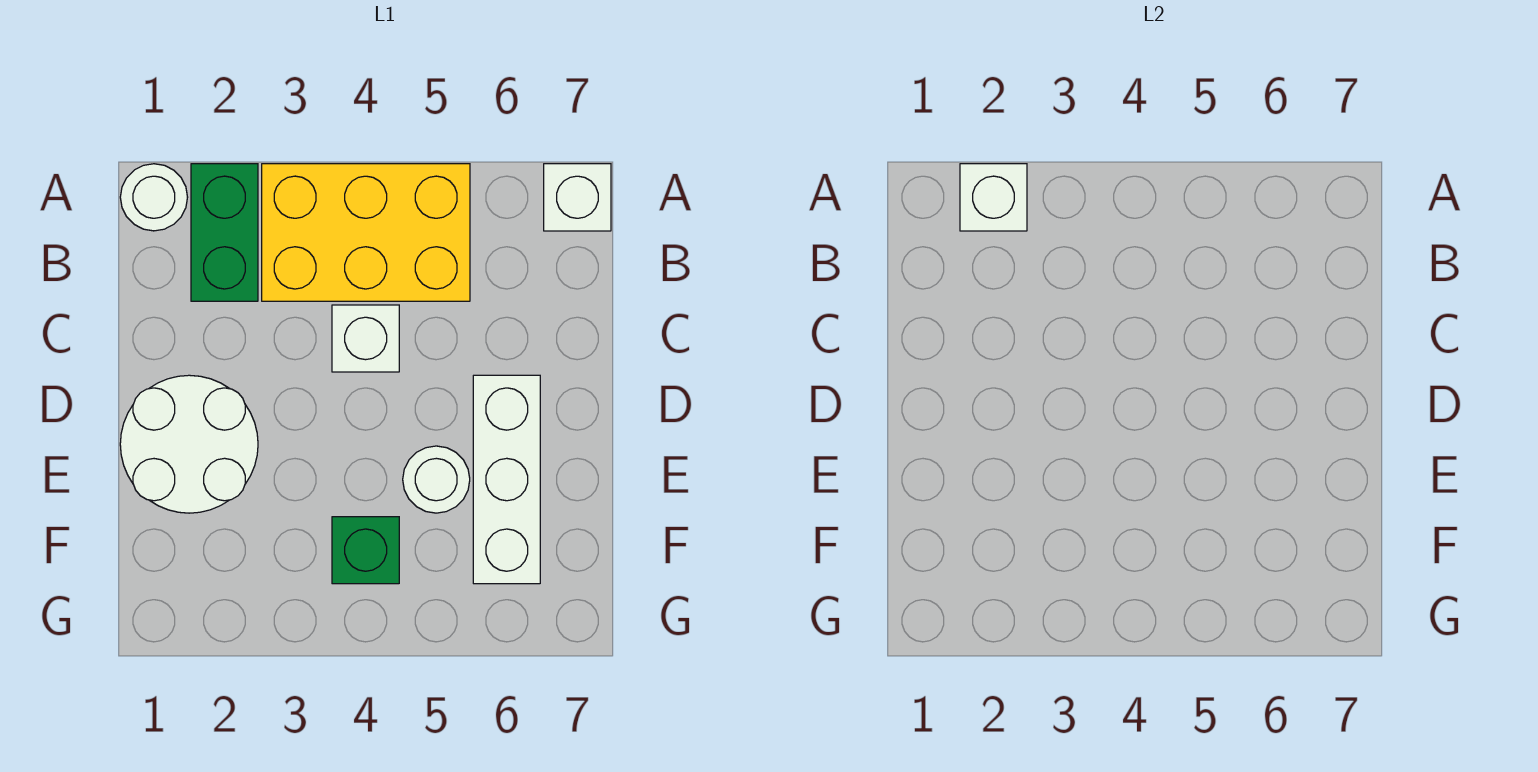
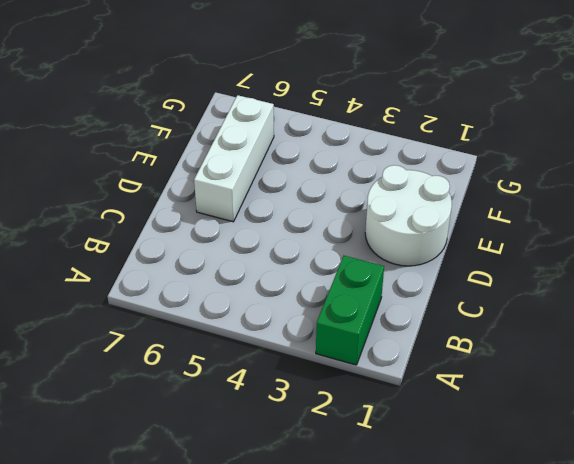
none -> white 1x1 round brick [120,164,188,231]
none -> yellow 2x3 brick [262,164,470,301]

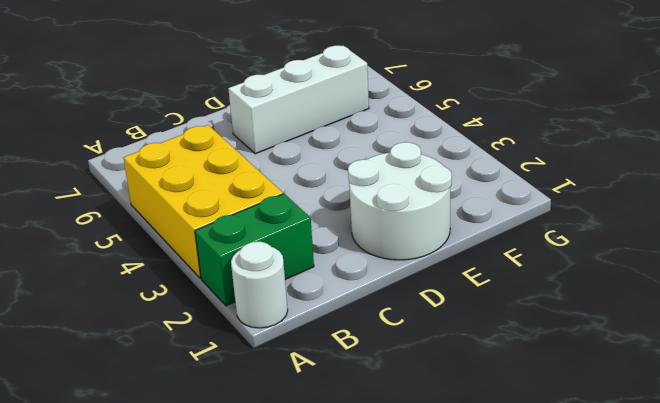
none -> white 1x1 brick [544,164,611,231]
none -> white 1x1 brick [332,305,399,372]

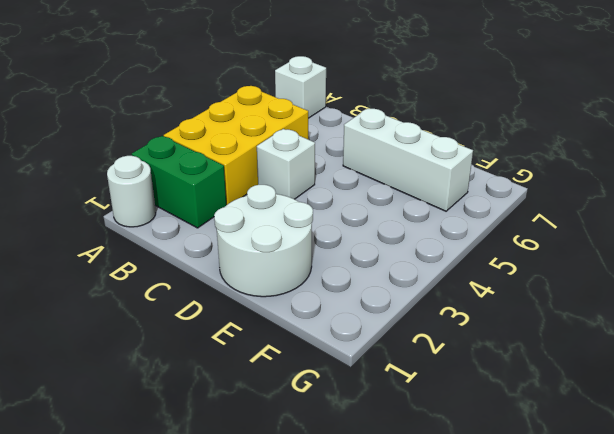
none -> white 1x1 round brick [403,446,470,513]
none -> green 1x1 brick [332,517,399,584]

